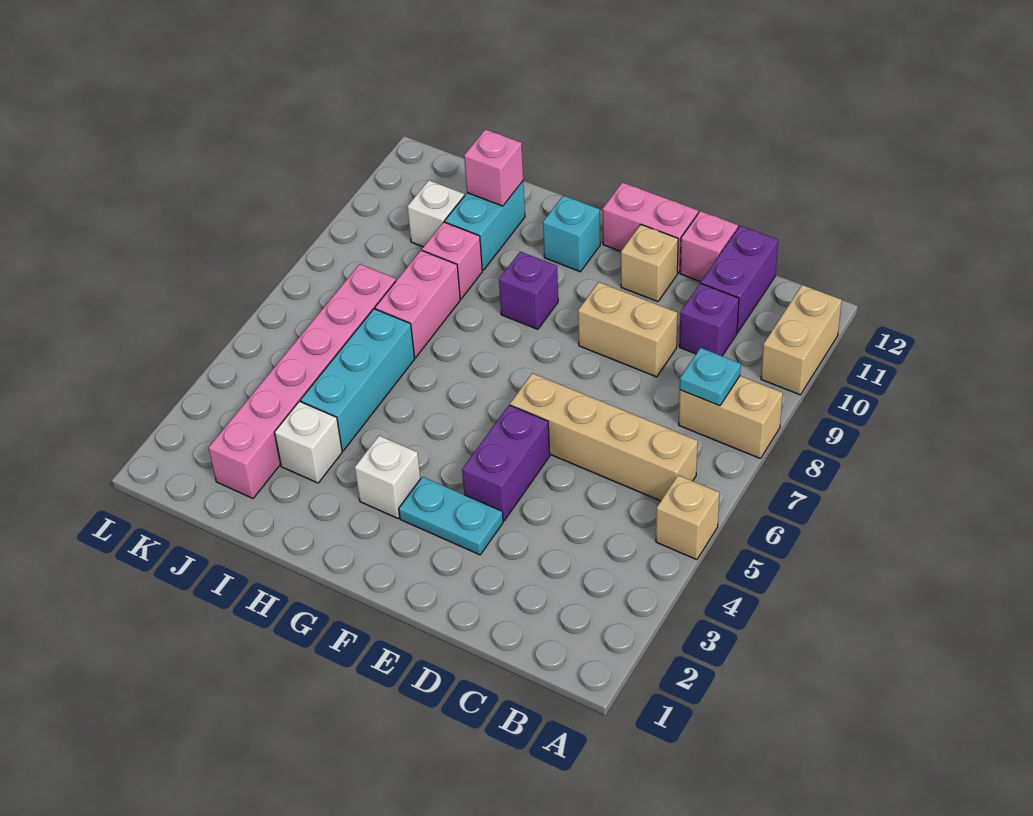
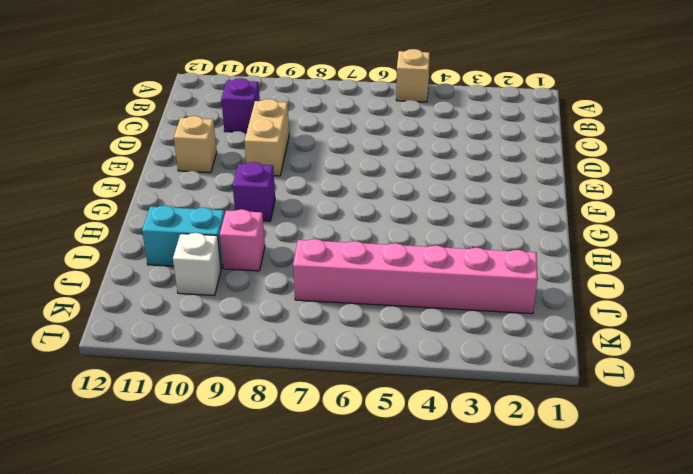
none -> tan 1x2 brick [679,376,783,459]
none -> tan 1x2 brick [761,285,842,395]
none -> tan 1x4 brick [510,373,698,501]

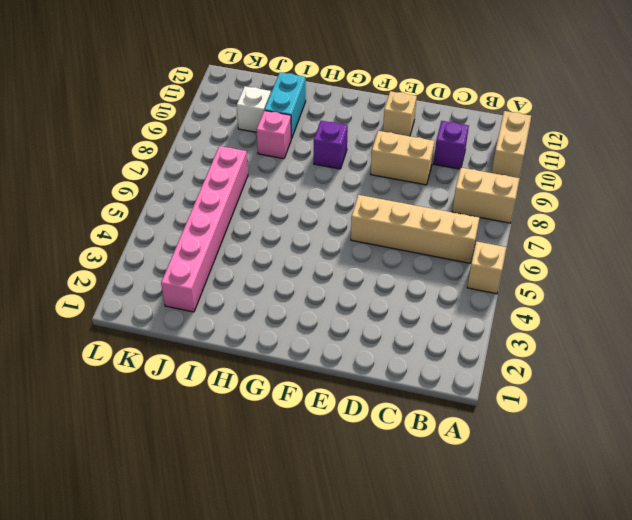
none -> purple 1x2 brick [701,226,778,332]
none -> pink 1x1 brick [680,211,738,282]
none -> cyan 1x2 plate [399,477,503,555]

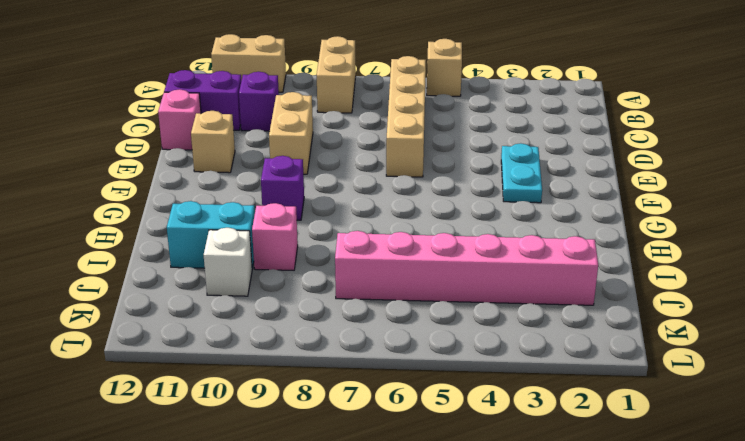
none -> purple 1x2 brick [462,405,550,521]
none -> pink 1x2 brick [603,182,698,273]
none -> white 1x1 brick [355,436,421,518]

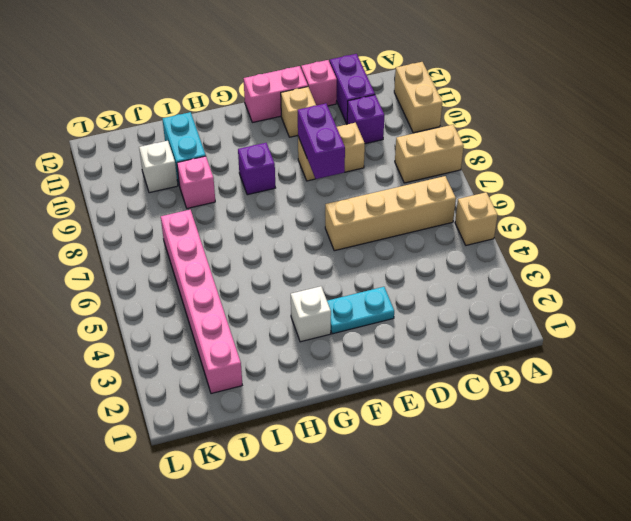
purple 1x2 brick [298,103,345,179] -> purple 1x2 brick moved to [462,405,550,521]
none -> cyan 1x1 brick [543,196,600,272]
none -> white 1x1 brick [275,401,342,483]
none -> cyan 1x3 brick [301,309,415,451]

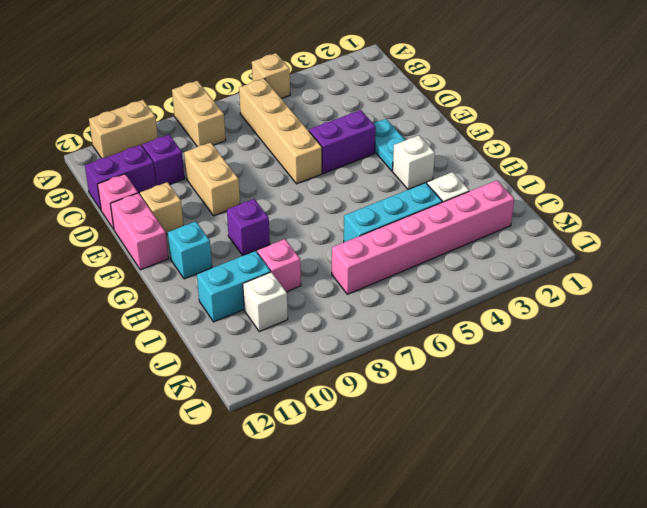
none -> pink 1x2 brick [375,250,460,358]
none -> cyan 1x1 plate [680,348,741,406]
none -> pink 1x1 brick [464,129,523,206]

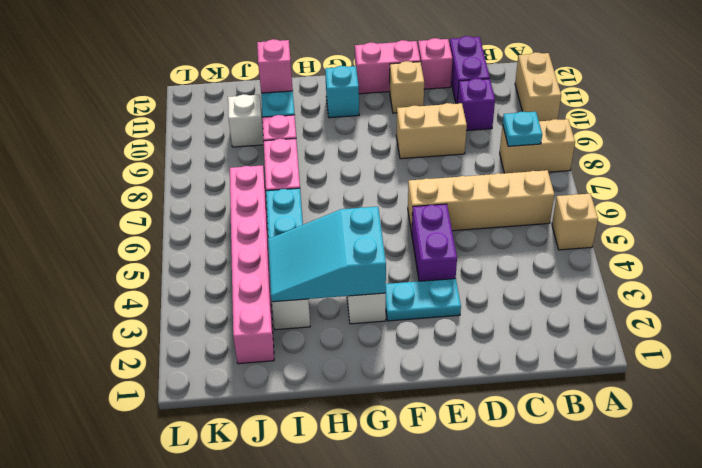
cyan 2x3 slope [268,207,386,302] -> none
none -> purple 1x1 brick [499,252,558,329]

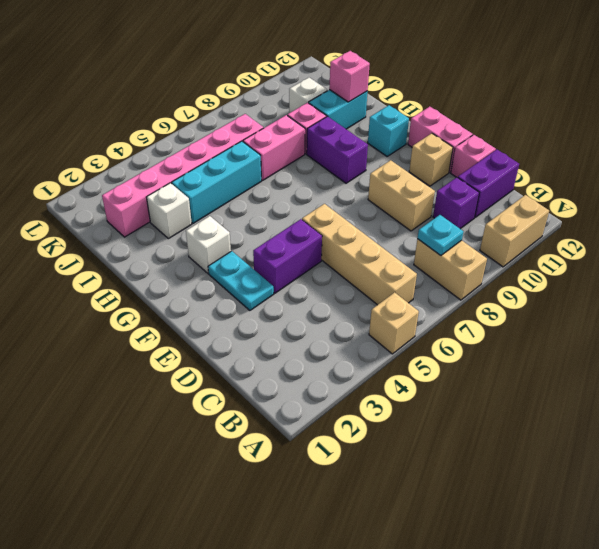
purple 1x2 brick [307,116,368,183] -> purple 1x1 brick [499,252,558,329]

